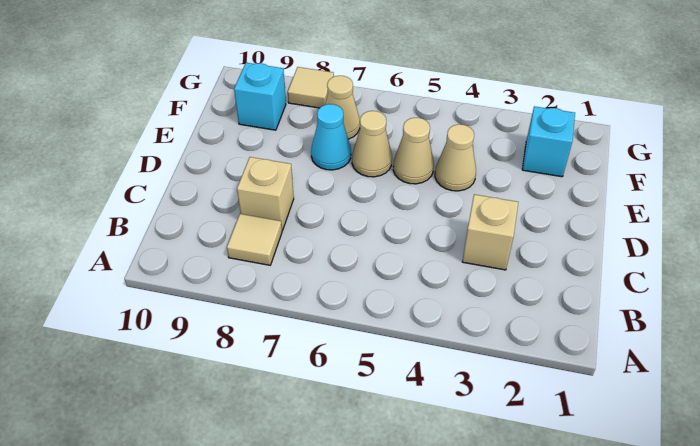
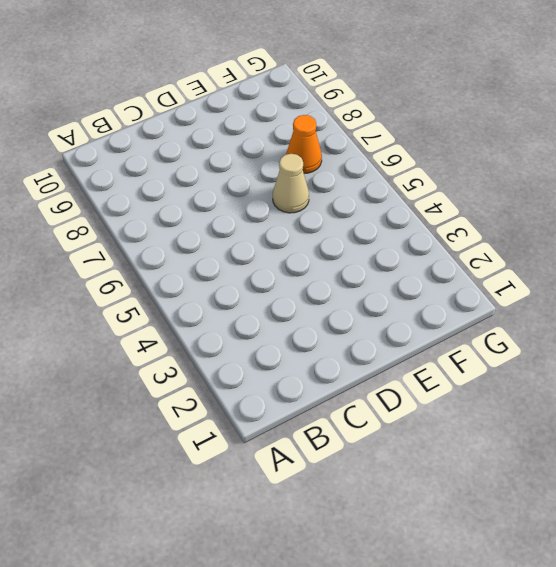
orange 1x1 cone [286,115,322,173] -> tan 1x1 cone [325,76,360,139]
none -> tan 1x1 tile [227,214,282,265]
none -> tan 1x1 brick [462,194,518,270]

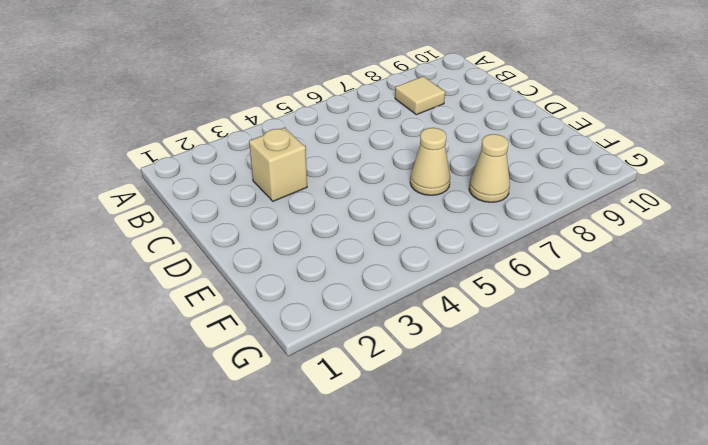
none -> tan 1x1 brick [237,157,294,230]
none -> tan 1x1 cone [435,124,476,191]

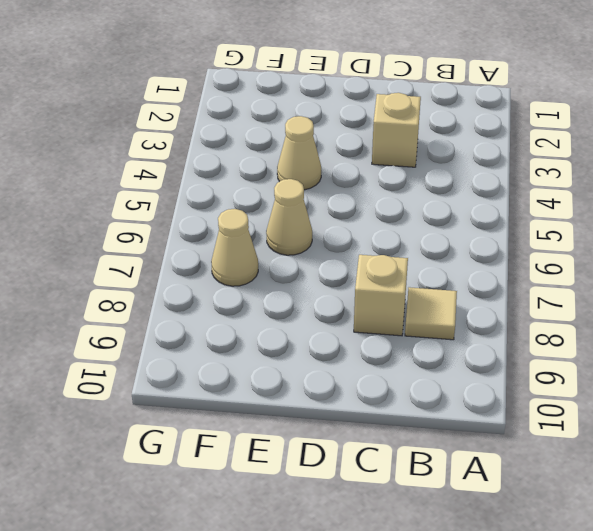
none -> tan 1x1 cone [393,118,434,184]
none -> cyan 1x1 cone [311,104,351,170]

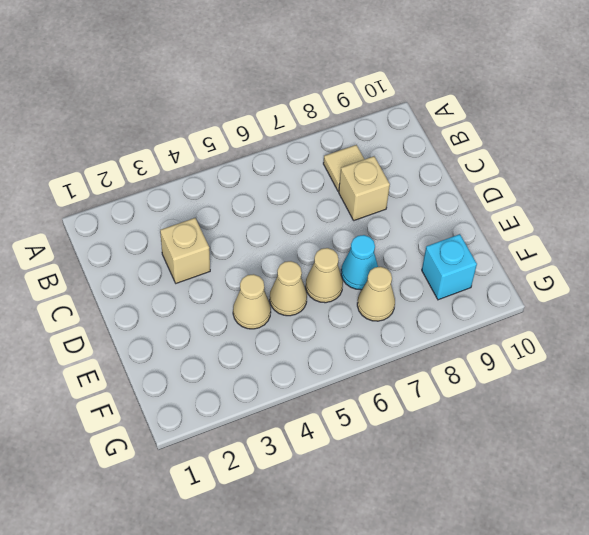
none -> cyan 1x1 brick [522,106,575,177]
none -> tan 1x1 tile [288,67,334,108]

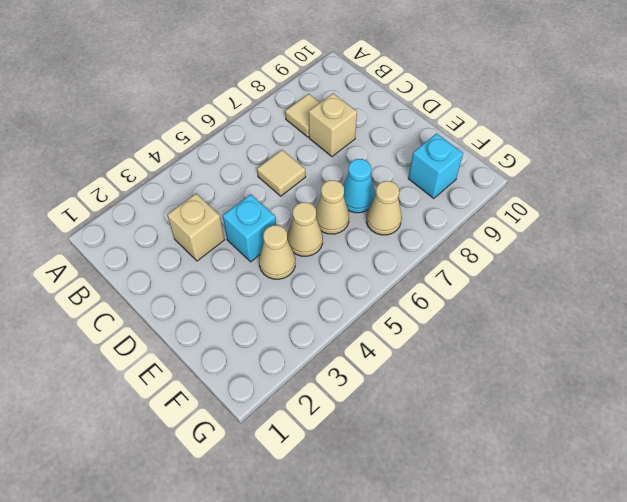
tan 1x1 tile [257,150,306,196] -> tan 1x1 tile moved to [288,67,334,108]
cyan 1x1 brick [223,194,276,262] -> cyan 1x1 brick moved to [522,106,575,177]

